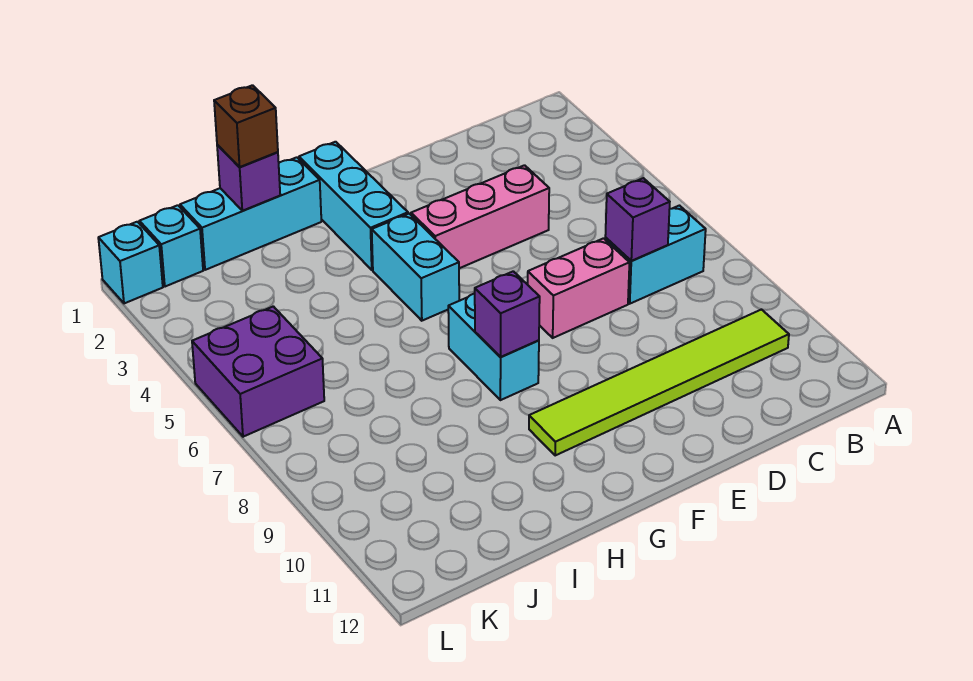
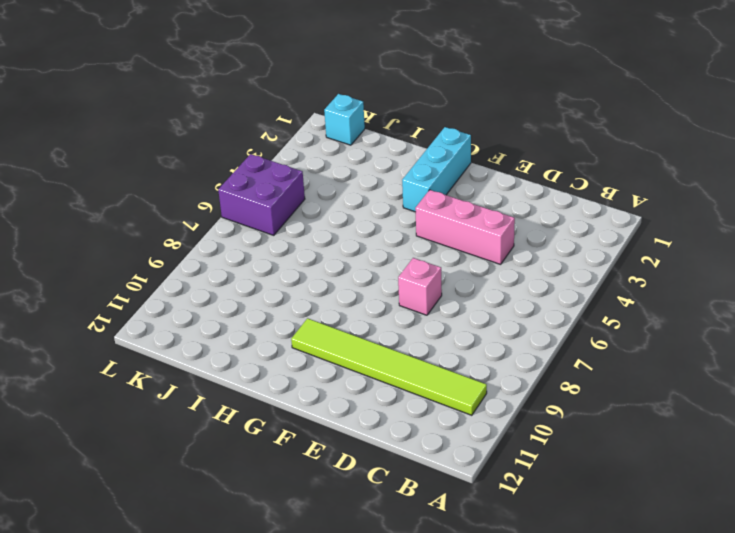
pink 1x1 brick [398,258,442,315] -> pink 1x2 brick [528,238,629,338]
none -> cyan 1x2 brick [605,206,706,304]
none -> cyan 1x2 brick [372,214,459,321]
none -> cyan 1x2 brick [448,293,539,400]

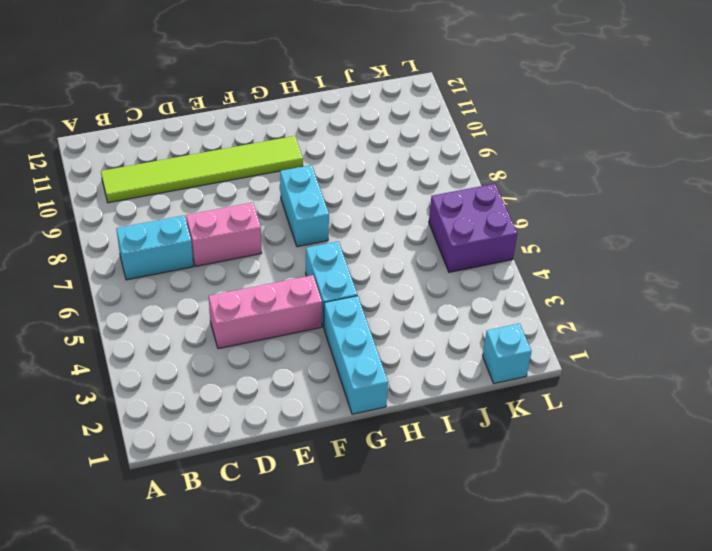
none -> cyan 1x3 brick [180,157,321,270]
none -> cyan 1x1 brick [98,222,163,303]
none -> purple 1x1 brick [605,178,670,261]

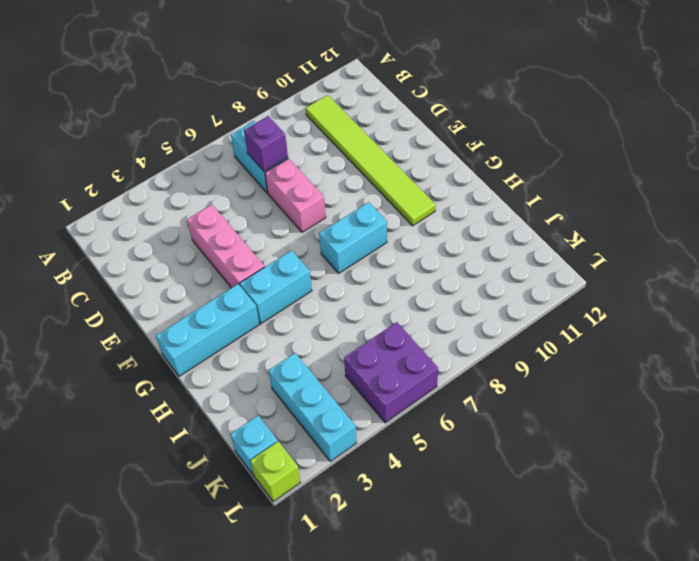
cyan 1x3 brick [269,353,357,461] -> cyan 1x3 brick moved to [180,157,321,270]
lime 1x1 brick [250,441,301,502] -> cyan 1x1 brick [98,222,163,303]
none -> purple 1x1 brick [475,271,540,357]
none -> purple 1x1 brick [217,145,280,211]
none -> brown 1x1 brick [214,85,278,167]

